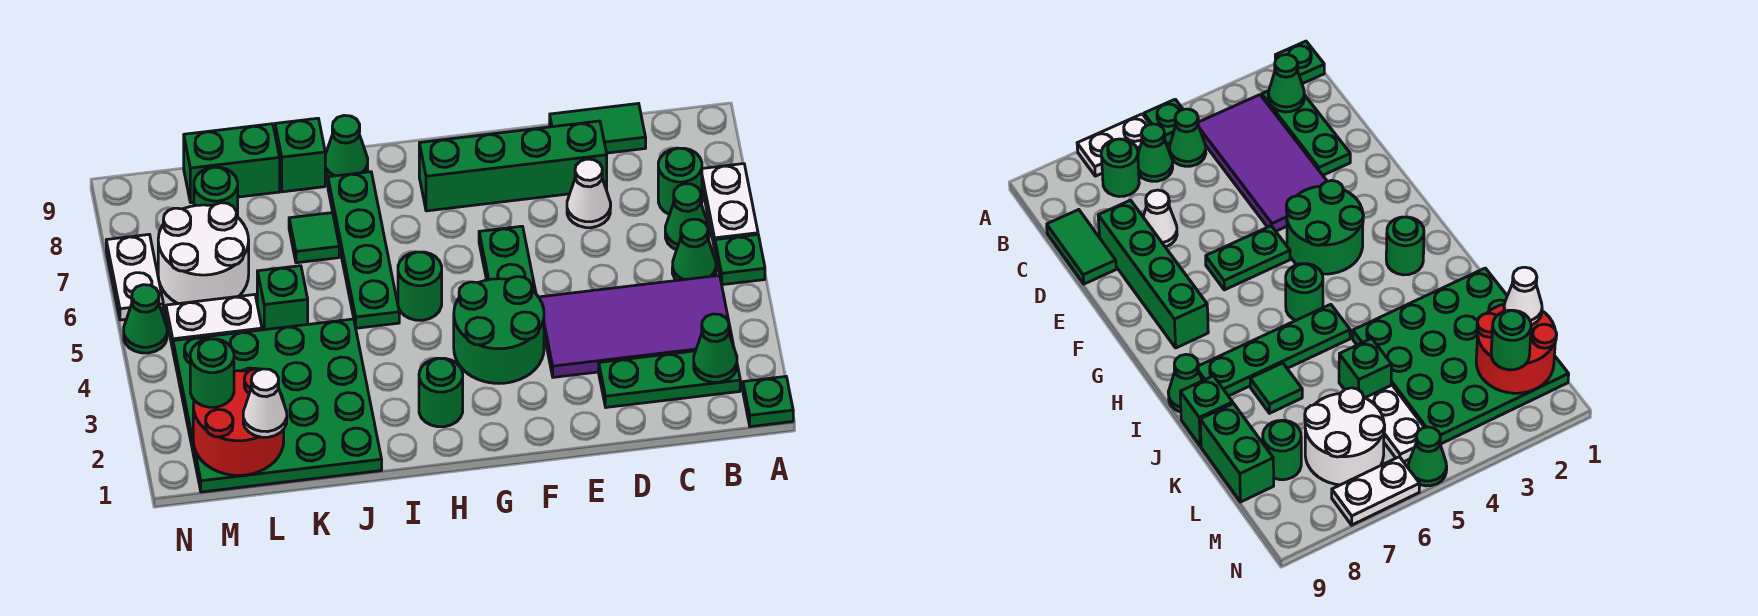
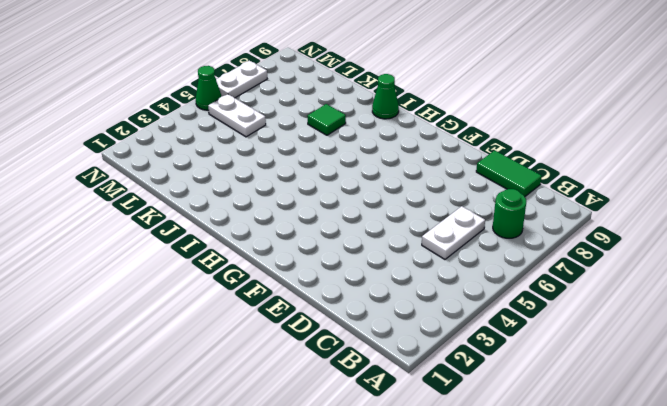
white 1x2 plate [422,206,485,259] -> white 1x2 plate moved to [702,164,758,249]
none -> green 1x1 plate [743,376,793,427]
none -> green 1x1 plate [715,235,765,285]
none -> green 1x3 plate [599,351,740,407]
none -> purple 2x4 tile [539,275,733,377]

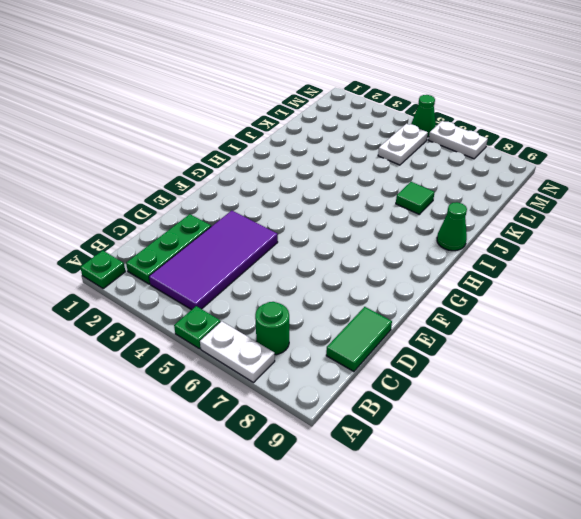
none -> green 1x1 cone [672,219,716,280]
none -> green 1x1 cone [665,184,709,250]
none -> white 1x1 cone [567,159,611,228]
none -> green 1x4 brick [419,121,607,211]

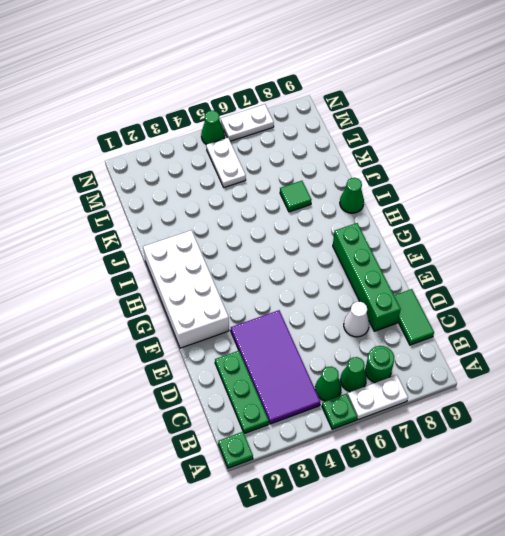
white 2x4 brick [143,230,229,348] -> green 1x1 round brick [419,358,463,427]
none -> green 2x2 round brick [454,277,544,383]
none -> green 1x2 plate [479,226,536,293]
none -> green 1x1 round brick [398,252,442,320]
none -> green 1x4 plate [328,172,399,328]

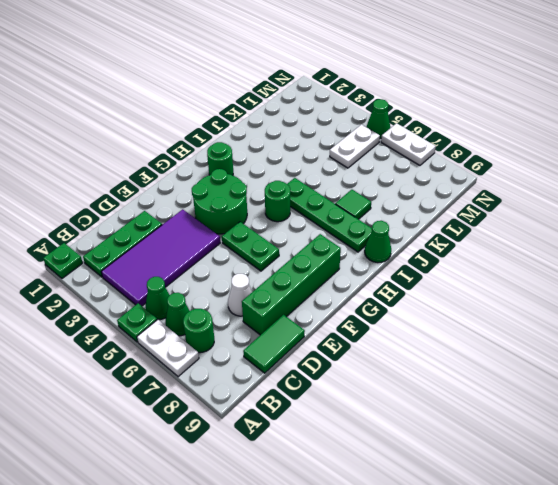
none -> green 4x4 plate [173,319,382,492]
none -> green 1x1 brick [275,118,325,192]
none -> green 1x1 brick [257,266,308,330]
none -> green 1x2 brick [184,124,280,203]

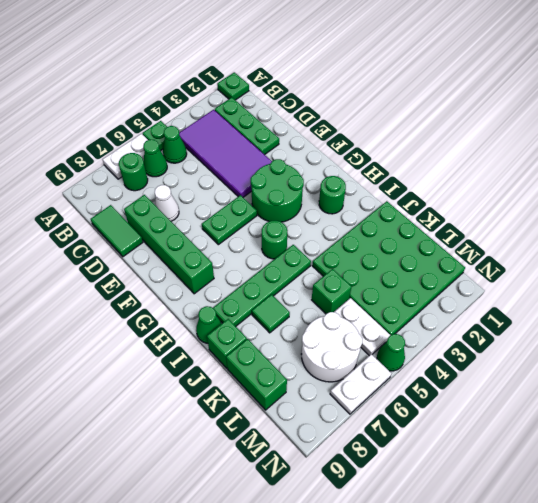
none -> green 1x1 round brick [194,167,238,217]
none -> green 1x1 cone [694,314,737,382]
none -> red 2x2 round brick [193,369,284,476]
none -> white 1x1 cone [243,369,287,437]

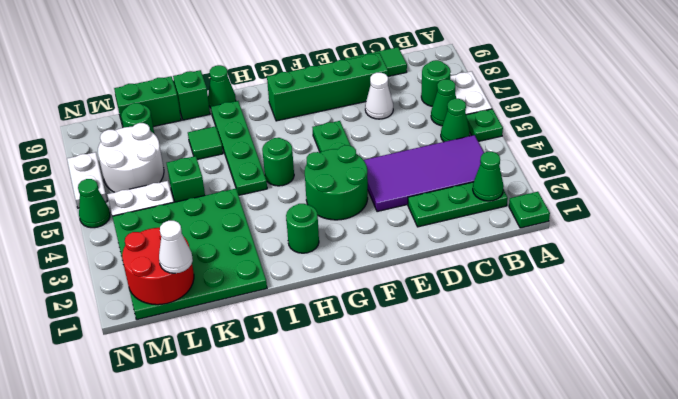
none -> green 1x1 round brick [190,339,234,407]

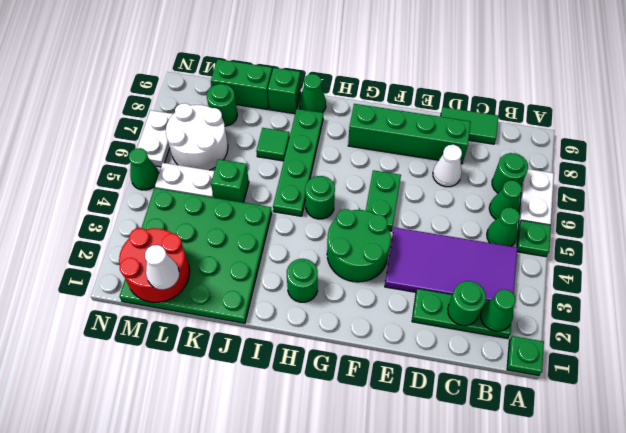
green 1x1 round brick [448,281,486,326] -> green 1x1 round brick moved to [190,339,234,407]

